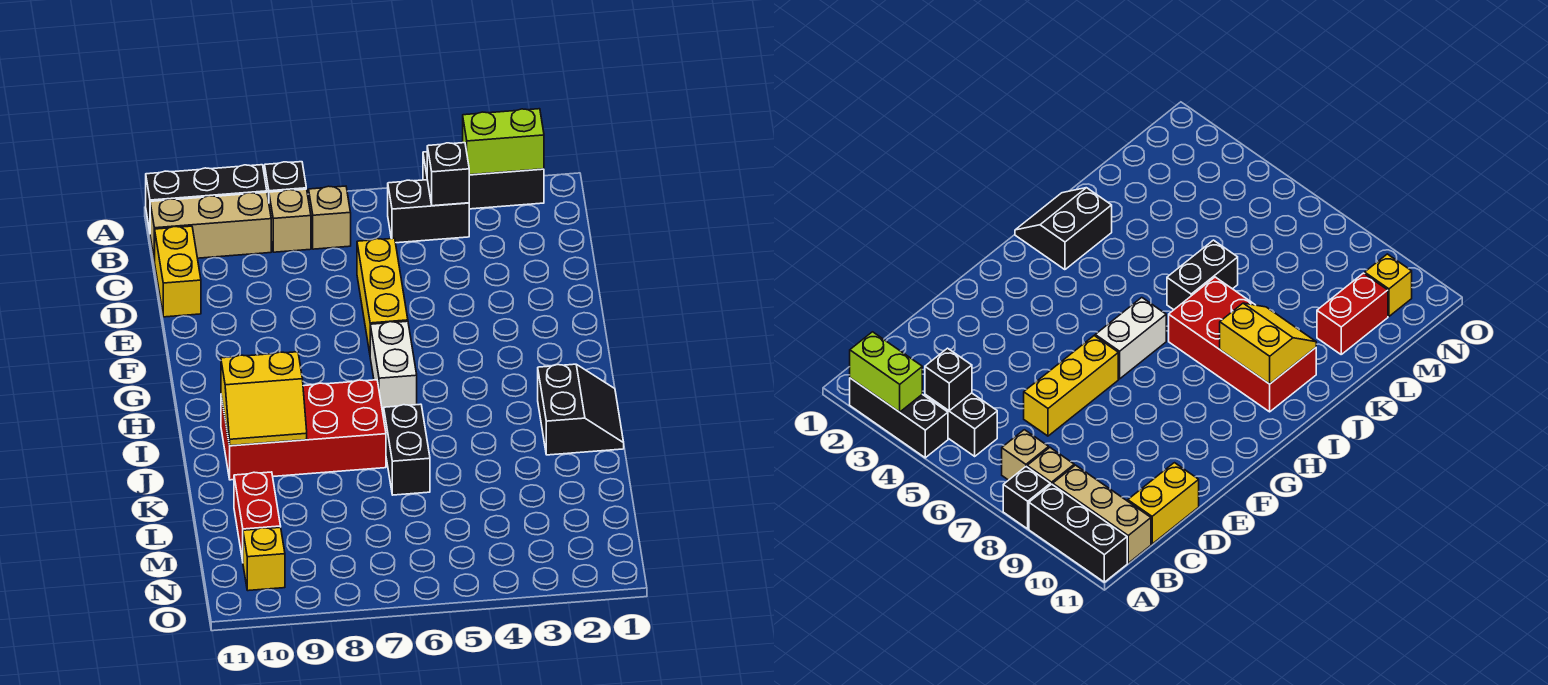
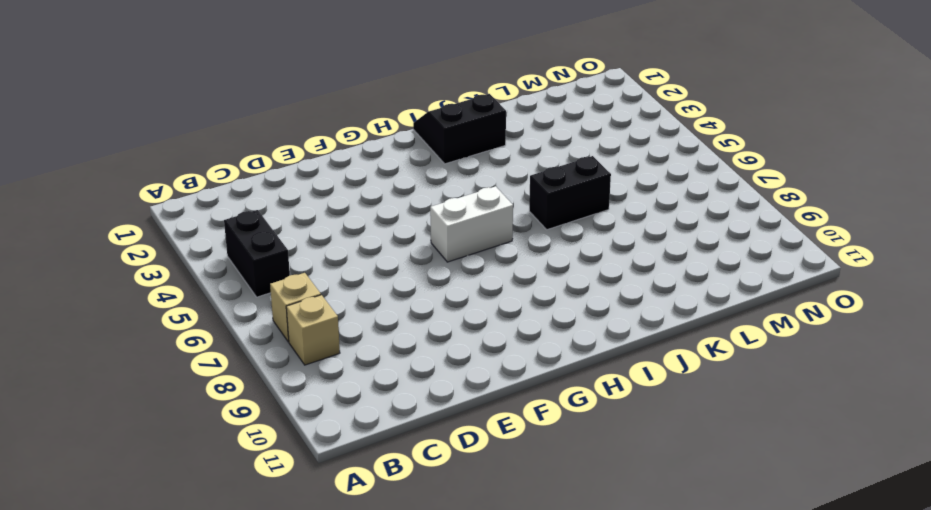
none -> black 1x3 brick [423,152,544,209]
none -> black 1x1 brick [265,162,306,201]
none -> black 1x3 brick [146,165,267,231]

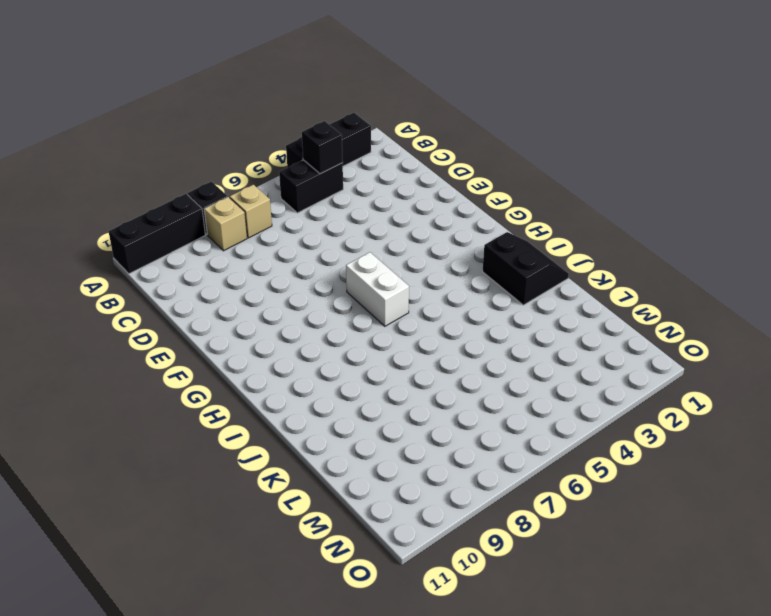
none -> tan 1x3 brick [150,192,271,261]
none -> yellow 1x2 brick [155,226,201,317]
none -> yellow 1x3 brick [357,238,408,353]

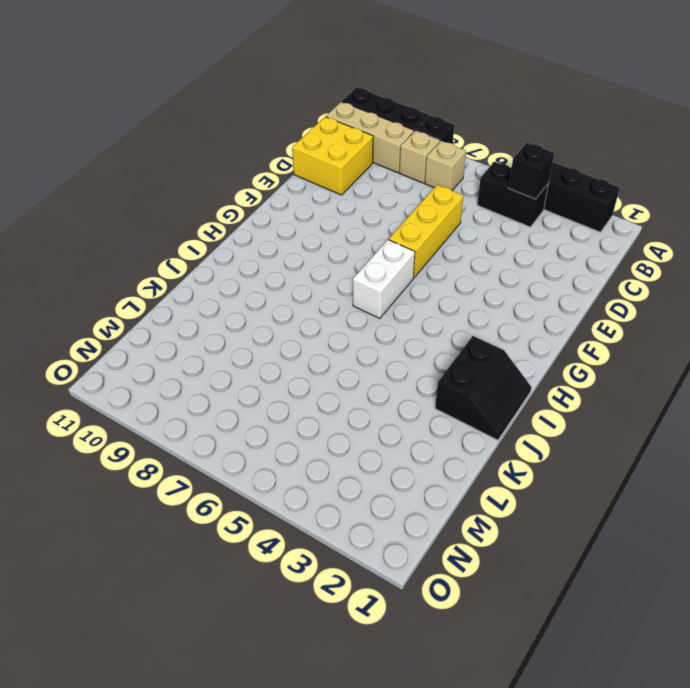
yellow 2x2 brick [292,117,373,195] -> yellow 1x2 brick [155,226,201,317]
none -> red 2x4 brick [221,380,386,480]
none -> black 1x2 brick [384,404,430,495]
none -> red 1x2 brick [234,472,281,561]

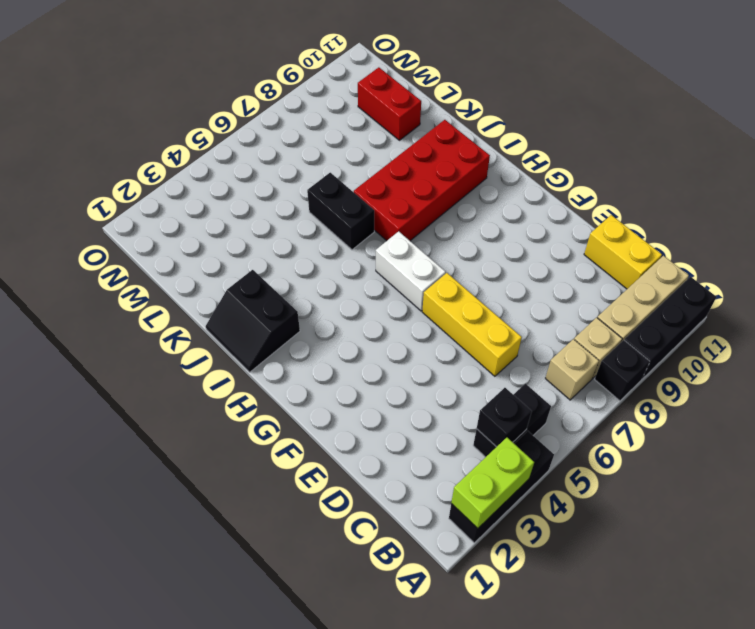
none -> yellow 1x1 brick [243,527,285,591]
none -> yellow 2x2 slope [221,352,307,446]

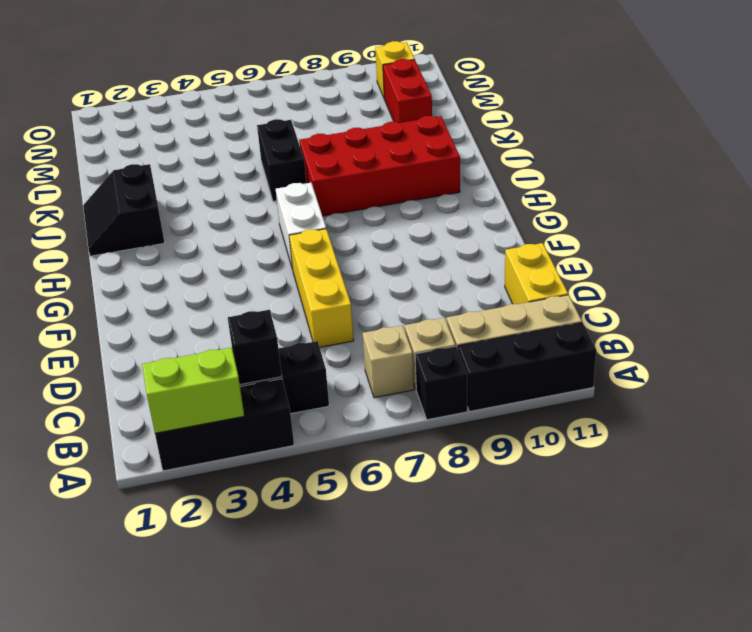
none -> yellow 2x2 slope [221,352,307,446]

